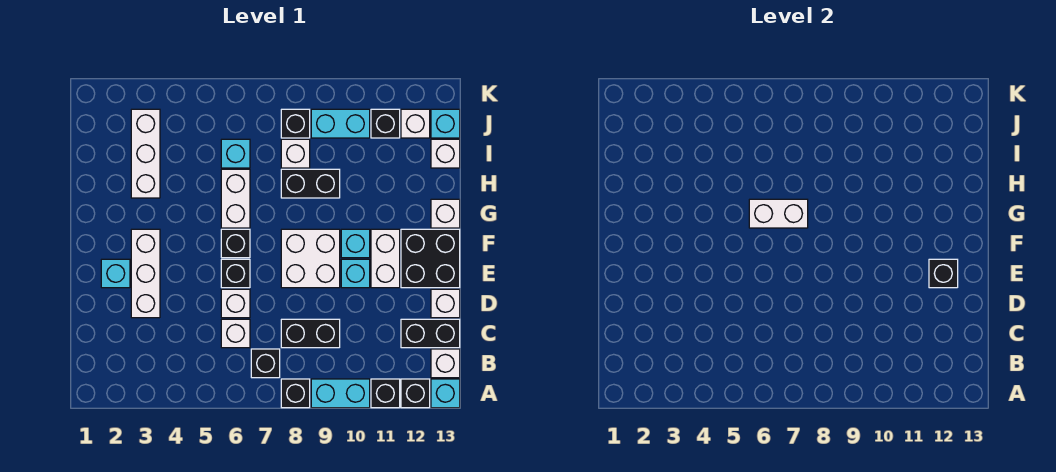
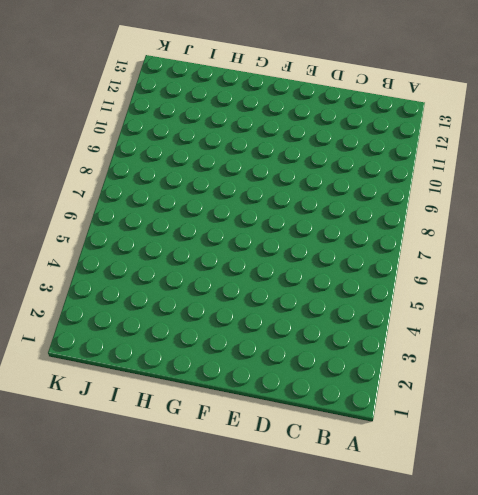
none -> black 1x1 brick [281,379,310,408]
none -> cyan 1x2 brick [311,379,370,408]
none -> black 1x1 brick [371,379,400,408]
none -> black 1x1 brick [401,379,430,408]

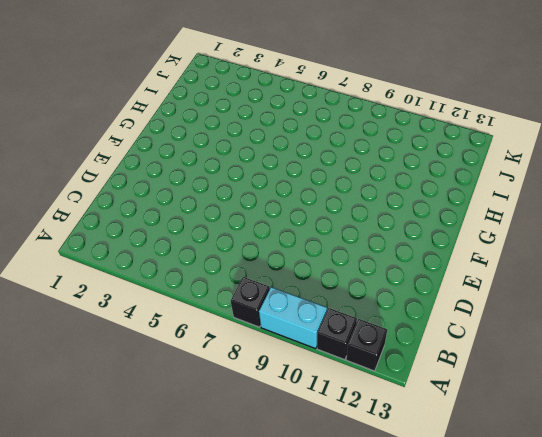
none -> cyan 1x1 brick [431,379,460,408]
none -> black 1x1 brick [251,349,280,378]
none -> white 1x1 brick [431,349,460,378]
none -> white 1x1 brick [221,319,250,348]

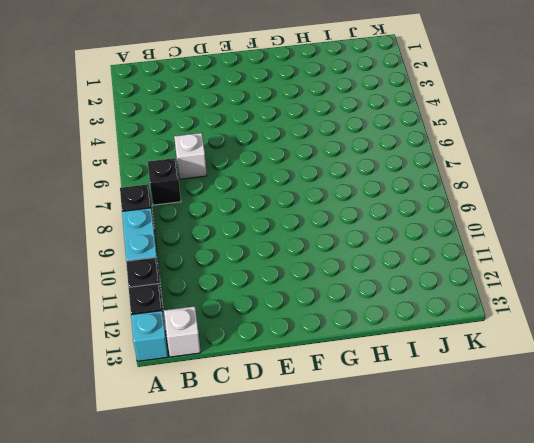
none -> black 1x2 brick [281,319,340,348]
none -> black 1x2 brick [401,319,460,348]
none -> white 1x3 brick [131,229,160,318]
none -> white 1x1 brick [221,289,250,318]

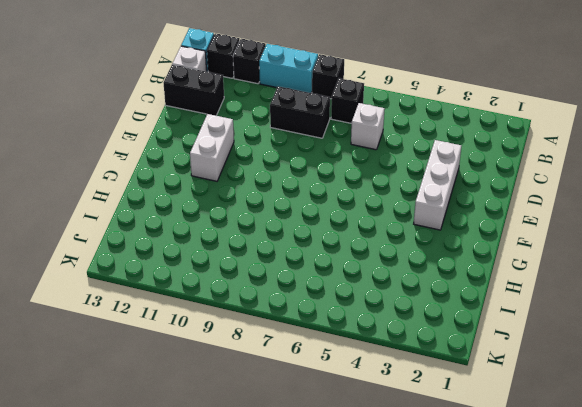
none -> white 1x1 brick [221,289,250,318]
none -> white 1x1 brick [431,289,460,318]
none -> cyan 1x1 brick [101,259,130,288]
none -> black 1x1 brick [221,259,250,288]

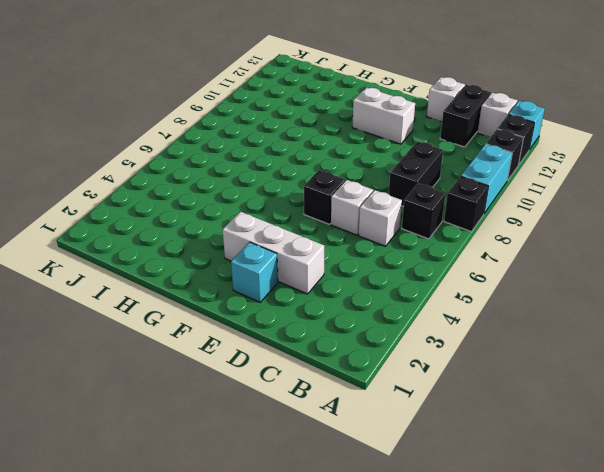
none -> white 2x2 brick [281,229,340,288]
none -> cyan 1x1 brick [341,259,370,288]
none -> black 2x2 brick [401,229,460,288]
none -> black 1x1 brick [221,229,250,258]

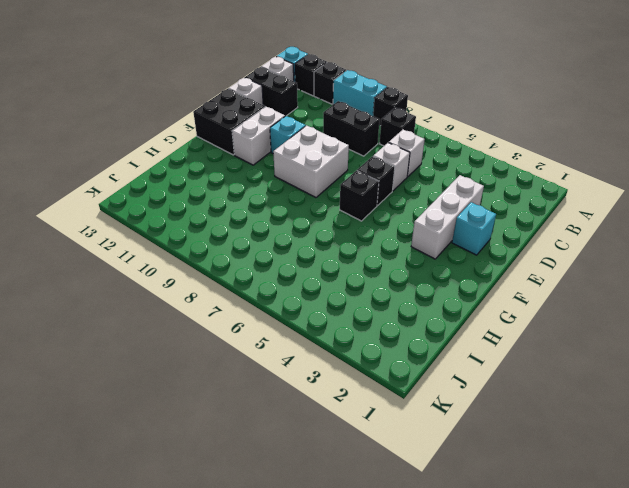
none -> cyan 1x1 brick [341,229,370,258]
none -> white 1x2 brick [221,169,250,228]
none -> white 1x1 brick [431,199,460,228]
none -> white 1x3 brick [131,109,160,198]

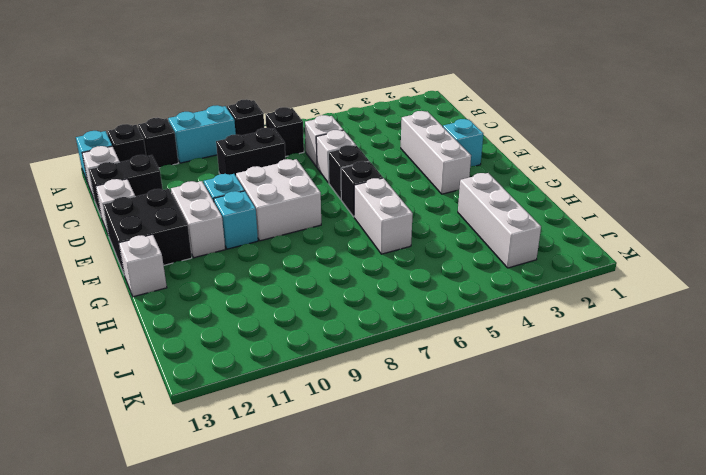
none -> black 1x2 brick [281,169,340,198]
none -> cyan 1x1 brick [221,139,250,168]
none -> white 1x1 brick [281,139,310,168]
none -> white 1x1 brick [431,139,460,168]

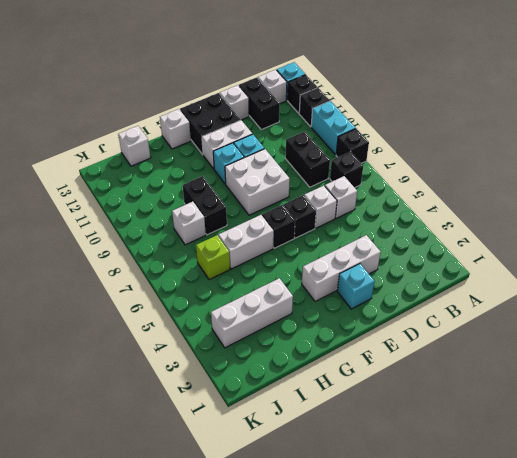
lime 1x1 brick [196,235,230,280] -> cyan 1x1 brick [221,139,250,168]
none -> black 1x1 brick [281,109,310,138]
none -> cyan 1x2 brick [311,109,370,138]
none -> black 1x1 brick [371,109,400,138]
none -> white 1x1 brick [401,109,430,138]

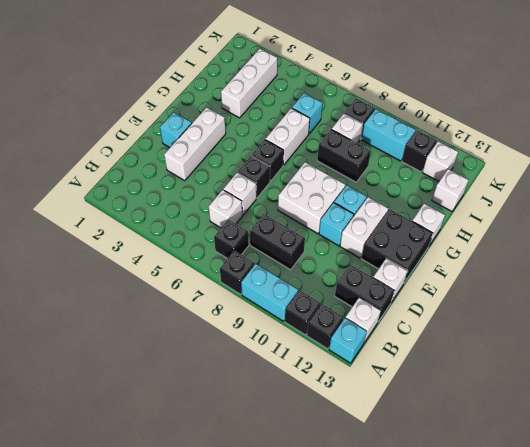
none -> cyan 1x1 brick [431,109,460,138]
none -> black 1x1 brick [929,259,958,288]
none -> white 1x2 brick [749,199,808,228]

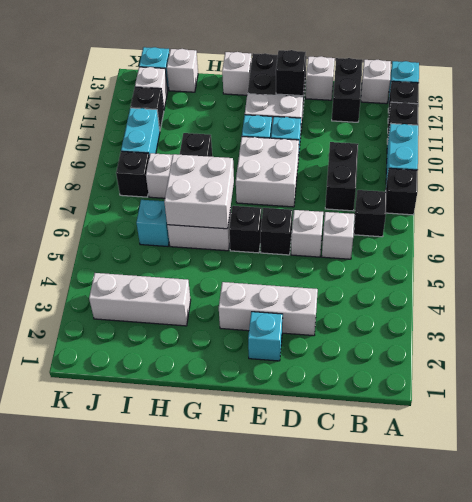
white 2x2 brick [164,154,234,229] -> white 1x2 brick [749,199,808,228]

